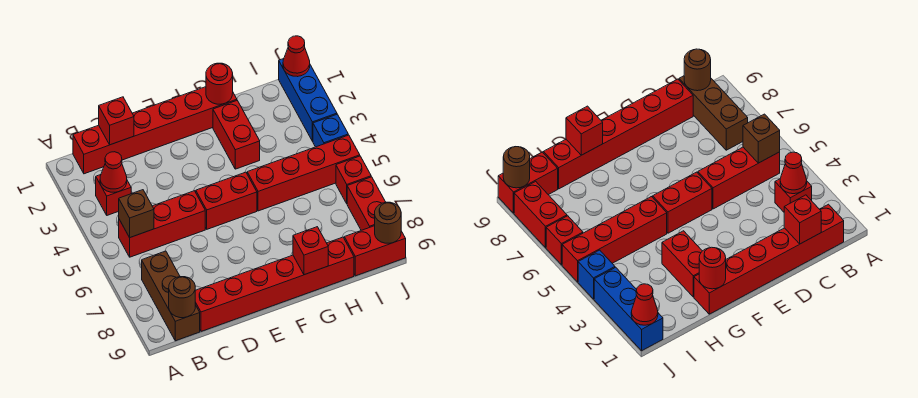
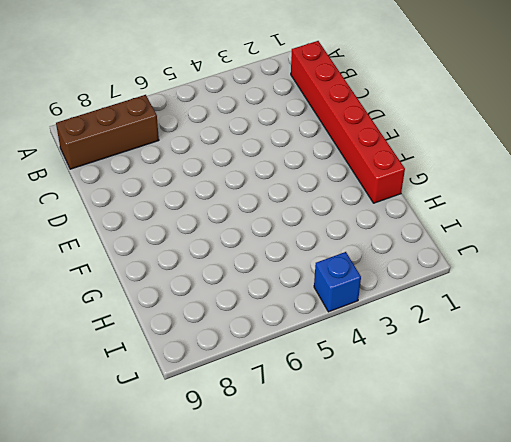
none -> red 1x1 brick [96,175,131,215]
none -> red 1x3 brick [119,191,205,257]
none -> red 1x6 brick [195,237,354,331]

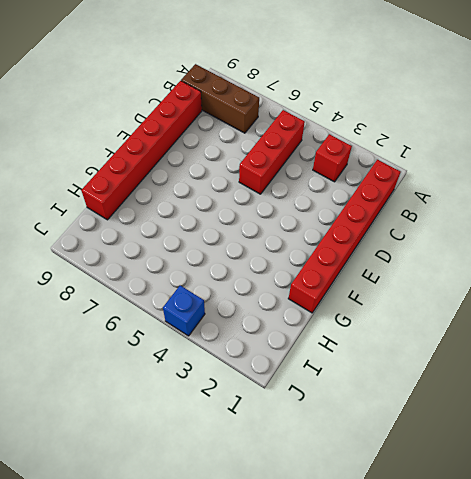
none -> red 1x2 brick [196,172,257,229]
none -> red 1x2 brick [213,101,260,169]
none -> red 1x4 brick [247,135,360,211]

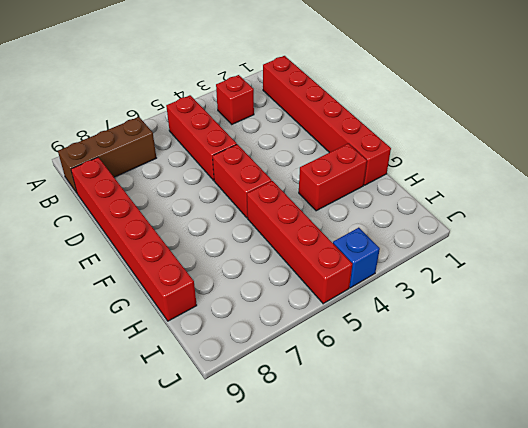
none -> red 1x2 brick [344,226,406,276]
none -> blue 1x3 brick [279,59,337,141]
none -> red 1x1 brick [336,156,371,203]

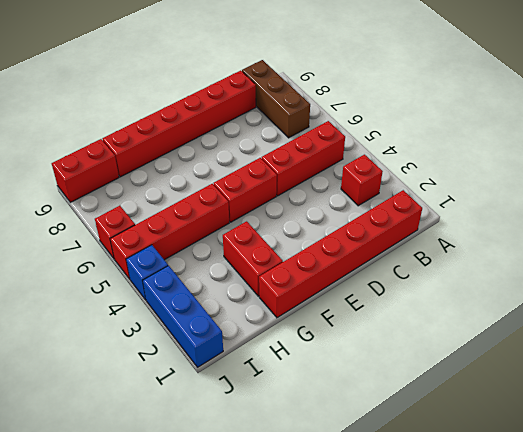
none -> red 1x2 brick [347,177,386,230]
none -> red 1x1 cone [100,152,127,192]
none -> brown 1x1 brick [119,190,154,238]

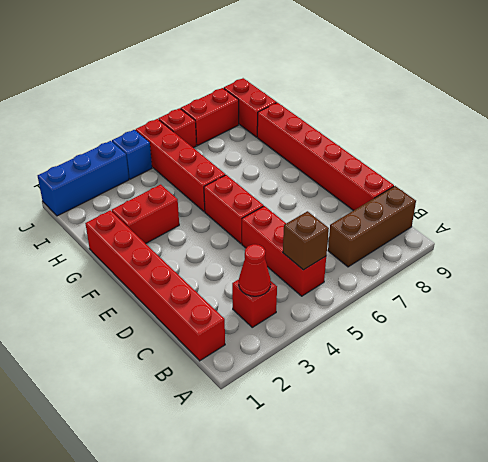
none -> brown 1x1 round brick [169,277,195,318]
none -> red 1x1 brick [99,97,134,145]
none -> red 1x1 round brick [206,63,233,104]

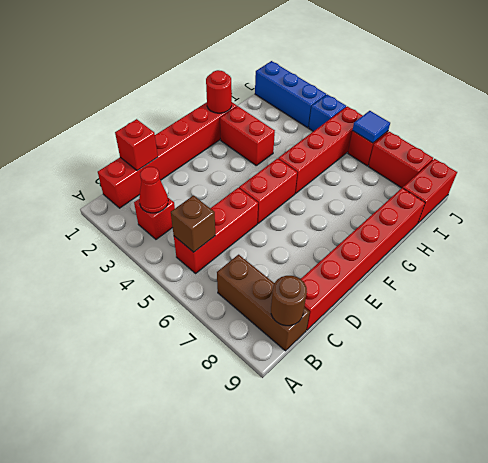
blue 1x1 tile [352,111,390,143] -> none
none -> red 1x1 brick [293,227,328,275]
none -> red 1x1 cone [283,36,310,77]
none -> brown 1x1 round brick [375,202,401,243]

